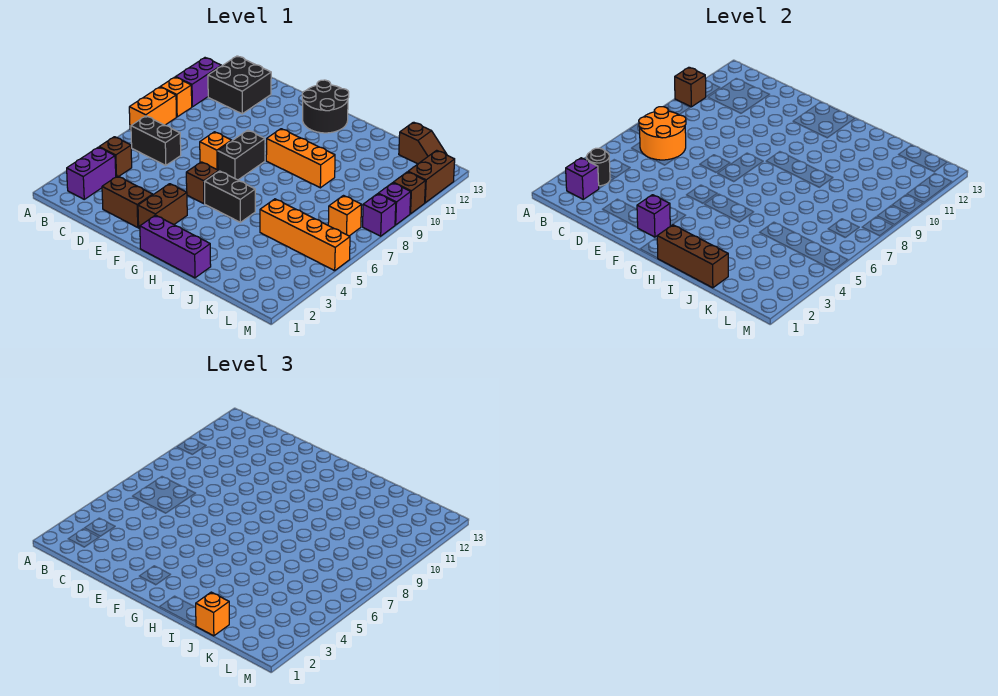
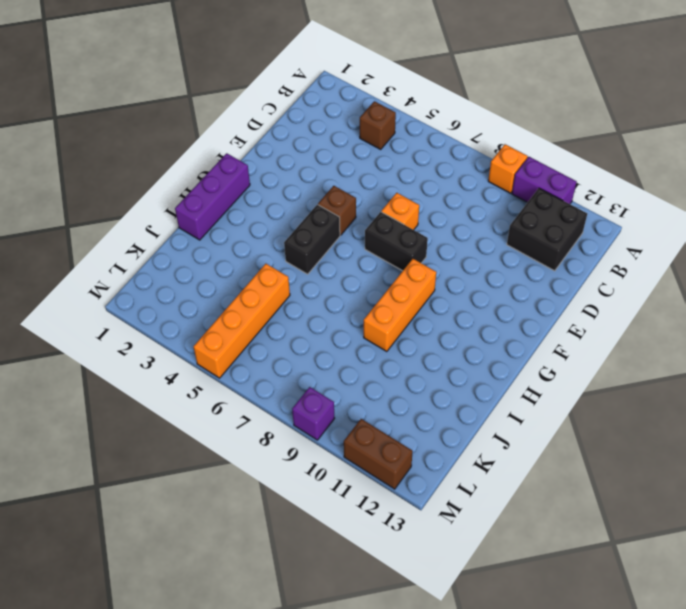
none -> orange 1x2 brick [129,87,176,130]
none -> purple 1x2 brick [67,147,116,199]
none -> black 1x2 brick [131,116,181,166]
none -> brown 1x2 brick [102,176,153,227]

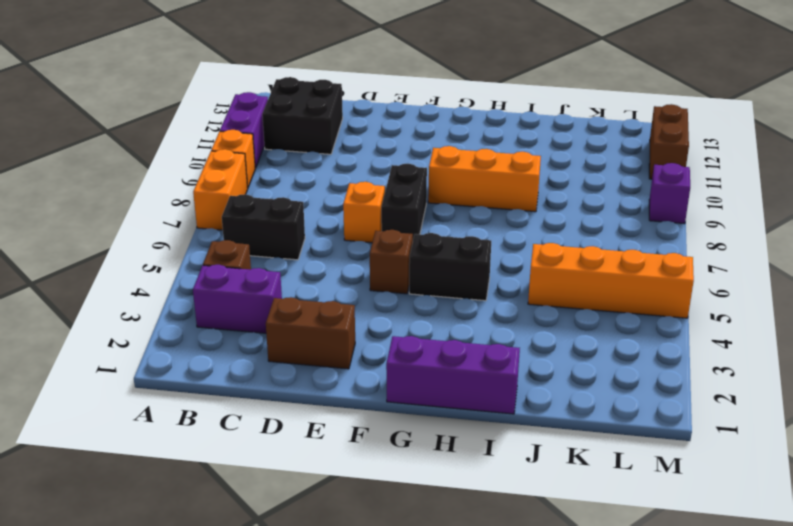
purple 1x2 brick [193,265,282,333] -> purple 1x2 brick turned to [67,147,116,199]
none -> brown 1x2 brick [138,184,187,229]
none -> black 2x2 round brick [302,80,349,133]
none -> brown 1x2 slope [399,122,447,164]
none -> orange 1x1 brick [328,196,361,236]

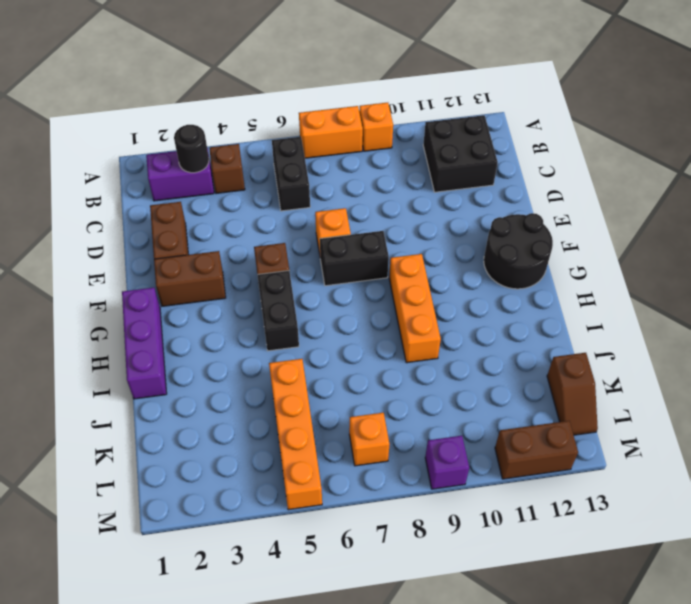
none -> purple 1x2 brick [176,58,221,107]
none -> purple 1x1 brick [363,194,396,236]
none -> brown 1x1 brick [393,172,426,214]
none -> brown 1x1 brick [675,67,706,107]

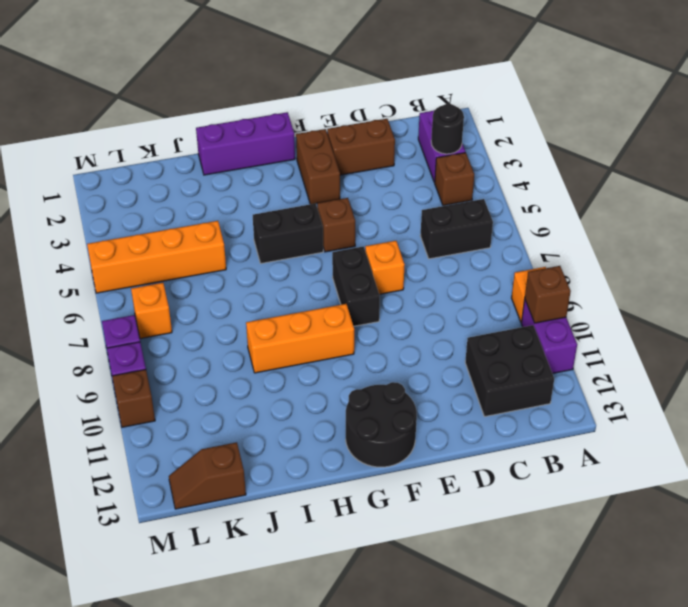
none -> orange 1x2 brick [129,87,176,130]
none -> brown 1x2 brick [408,150,455,203]
none -> purple 1x1 brick [566,158,599,199]
none -> orange 2x2 round brick [639,107,686,160]

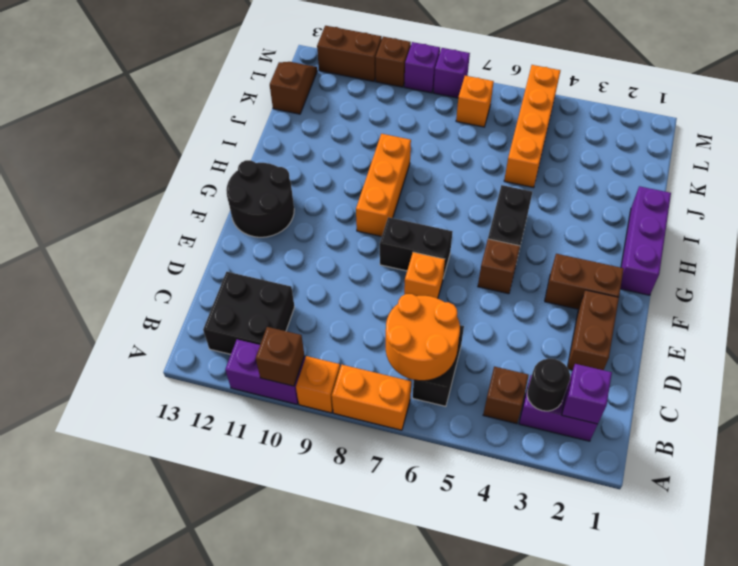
none -> purple 1x1 brick [637,195,670,237]
none -> brown 1x3 brick [657,225,728,288]
none -> orange 1x1 brick [196,592,229,636]

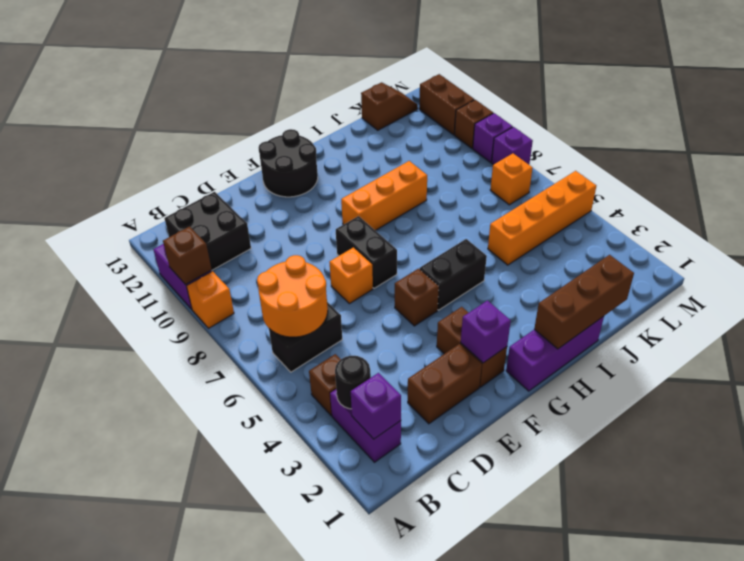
none -> orange 1x2 brick [129,87,176,130]
none -> orange 1x1 brick [196,592,229,636]

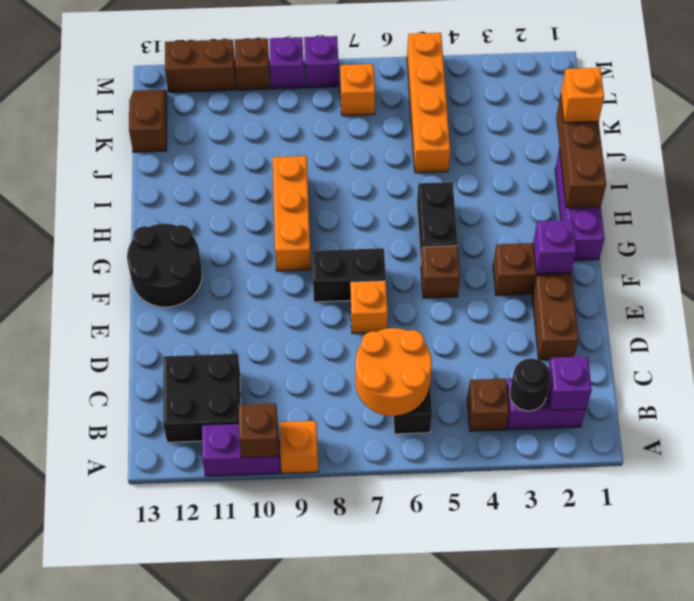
none -> orange 1x2 brick [129,87,176,130]

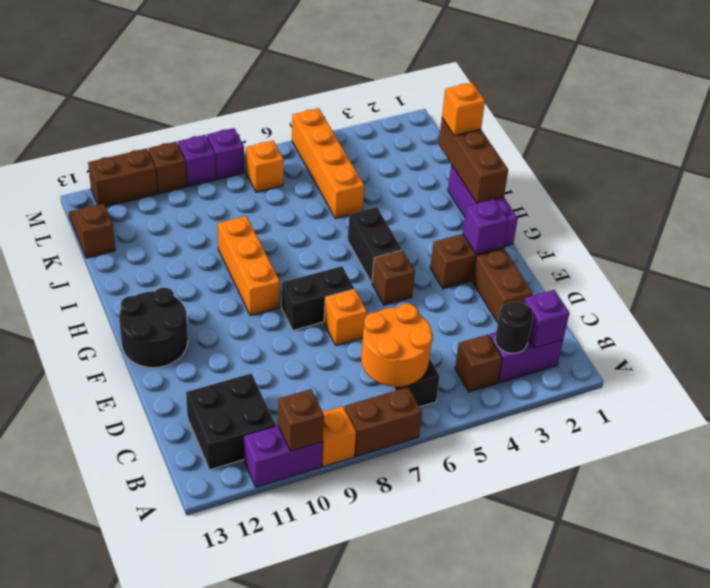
brown 1x2 brick [345,387,422,456] -> orange 1x2 brick [129,87,176,130]

